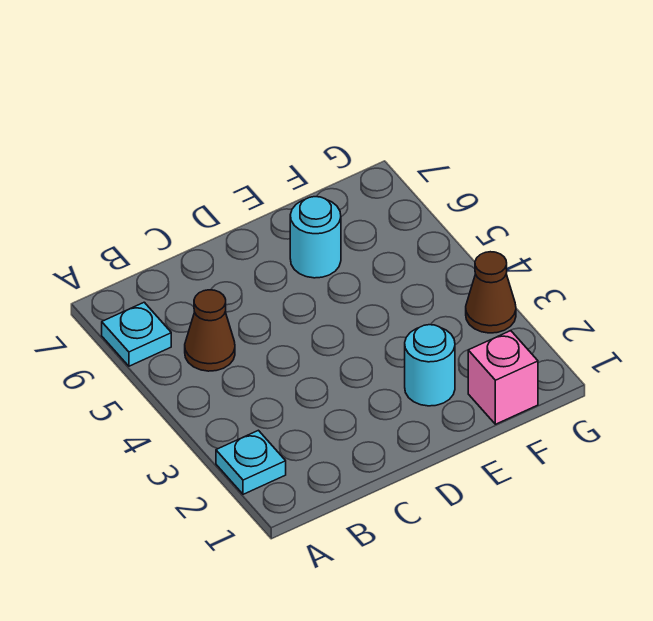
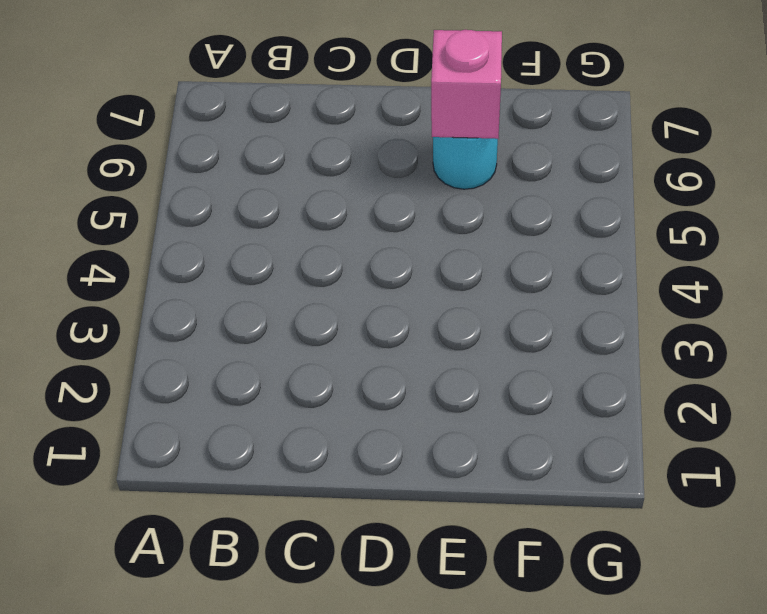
pink 1x1 brick [431,30,502,139] -> pink 1x1 brick moved to [468,331,538,424]
none -> cyan 1x1 plate [216,430,286,494]
none -> cyan 1x1 plate [102,302,171,366]

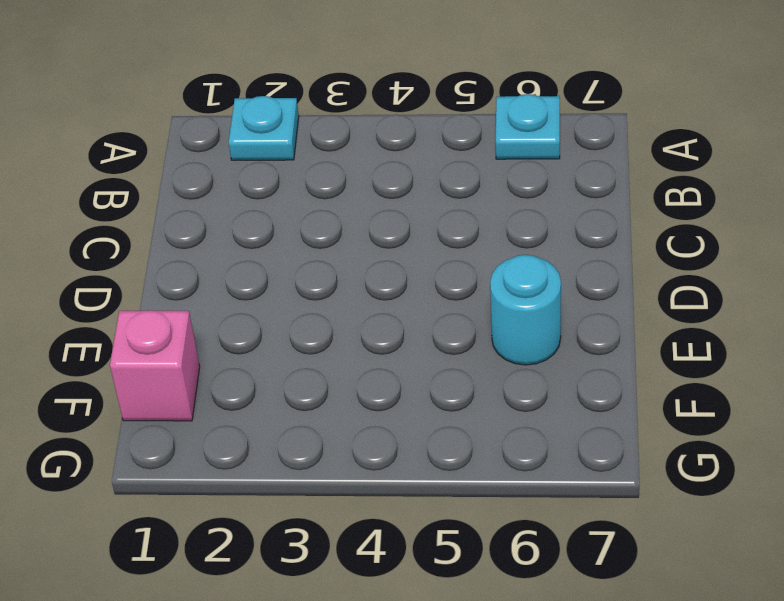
none -> brown 1x1 cone [185,290,235,371]
none -> cyan 1x1 round brick [405,325,455,406]

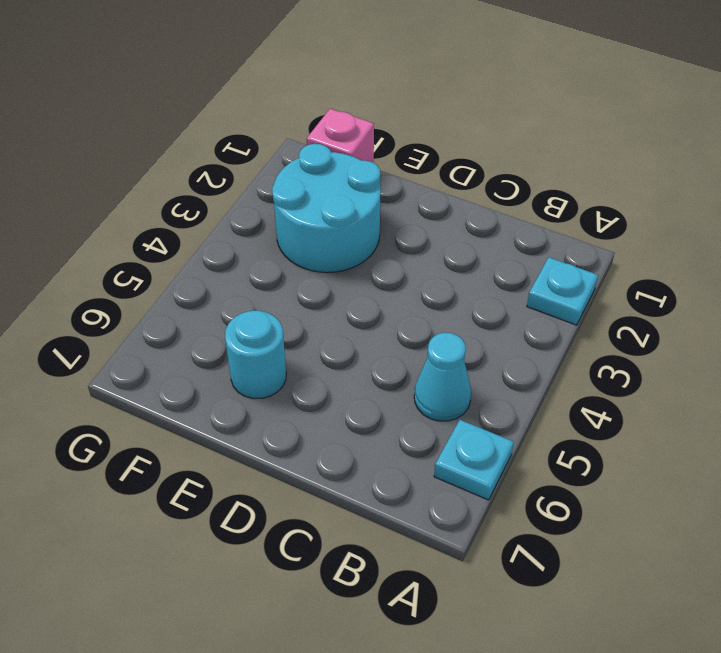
cyan 1x1 cone [414,333,471,421] -> brown 1x1 cone [185,290,235,371]
cyan 2x2 round brick [272,144,381,273] -> cyan 1x1 round brick [405,325,455,406]
none -> brown 1x1 cone [466,252,516,333]

